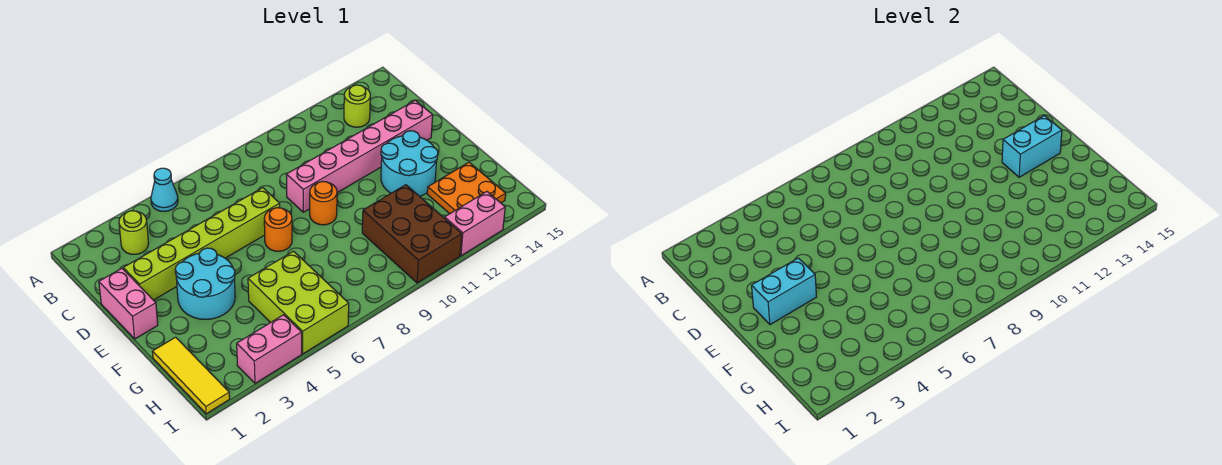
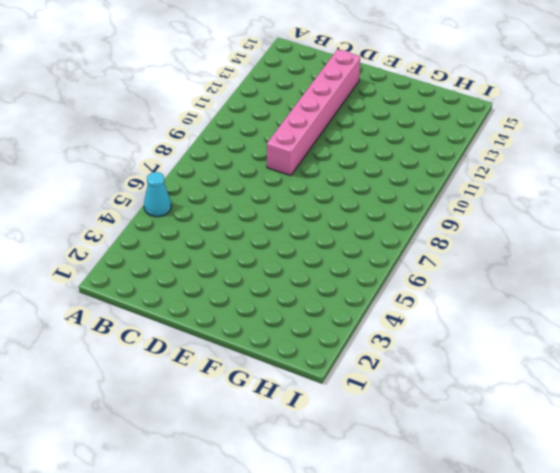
none -> lime 1x1 round brick [119,211,149,254]
none -> lime 1x1 round brick [344,85,370,127]
none -> pink 1x2 brick [99,268,158,339]

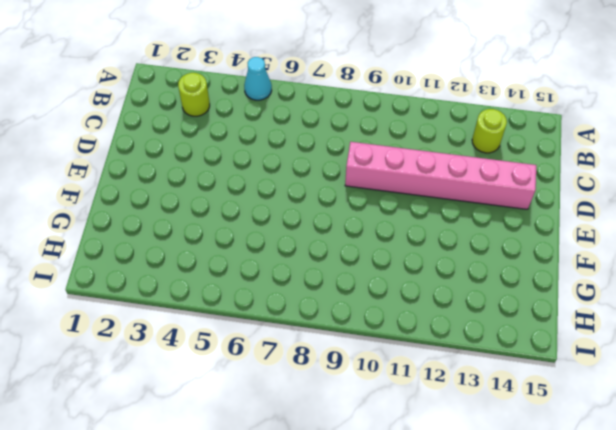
none -> pink 1x2 brick [99,268,158,339]
none -> lime 1x6 brick [123,188,280,300]
none -> cyan 2x2 round brick [175,248,235,319]

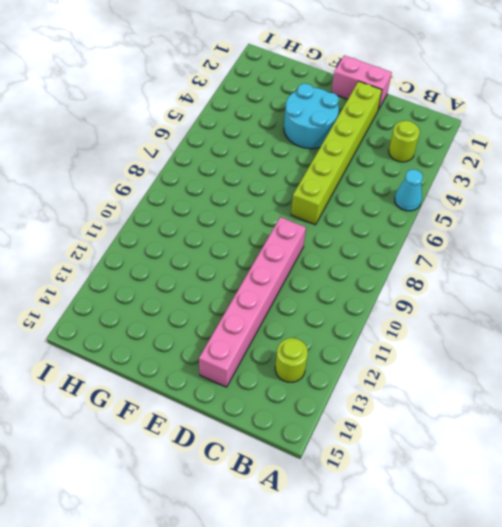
none -> orange 1x1 round brick [264,208,292,251]
none -> orange 1x1 round brick [310,182,337,225]
none -> cyan 2x2 round brick [381,131,438,196]

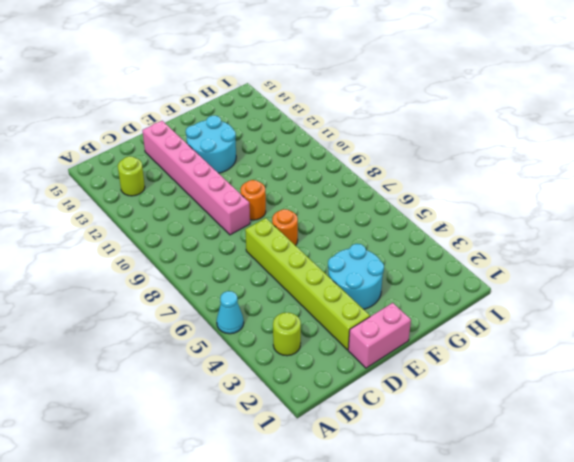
none -> yellow 1x3 tile [152,337,230,414]
none -> lime 2x3 brick [248,251,349,354]
none -> brown 2x3 brick [362,185,462,283]

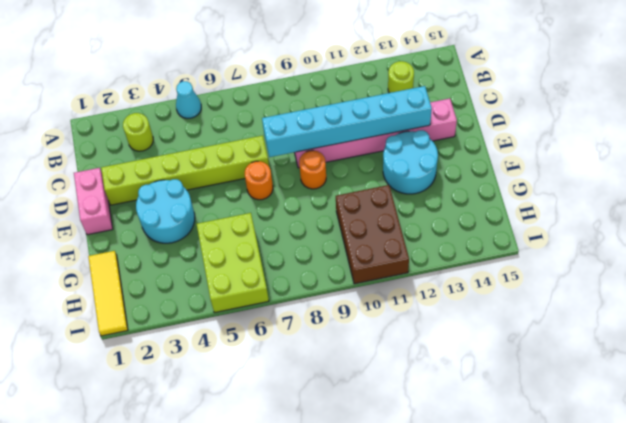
cyan 1x6 brick [262,86,432,157] -> none
none -> orange 2x2 plate [427,162,506,214]
none -> pink 1x2 brick [237,315,302,383]
none -> pink 1x2 brick [445,192,505,256]

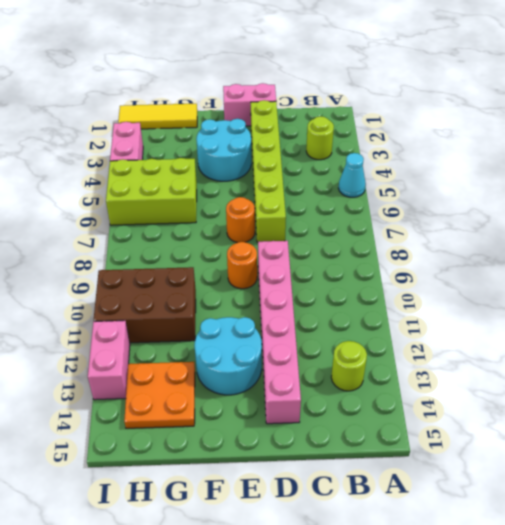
none -> cyan 1x2 brick [751,258,816,325]
none -> cyan 1x2 brick [1002,116,1062,177]

